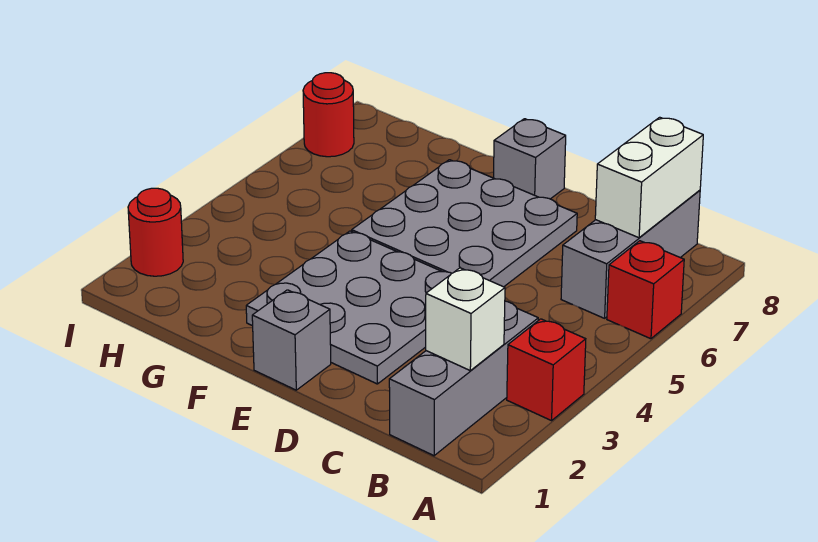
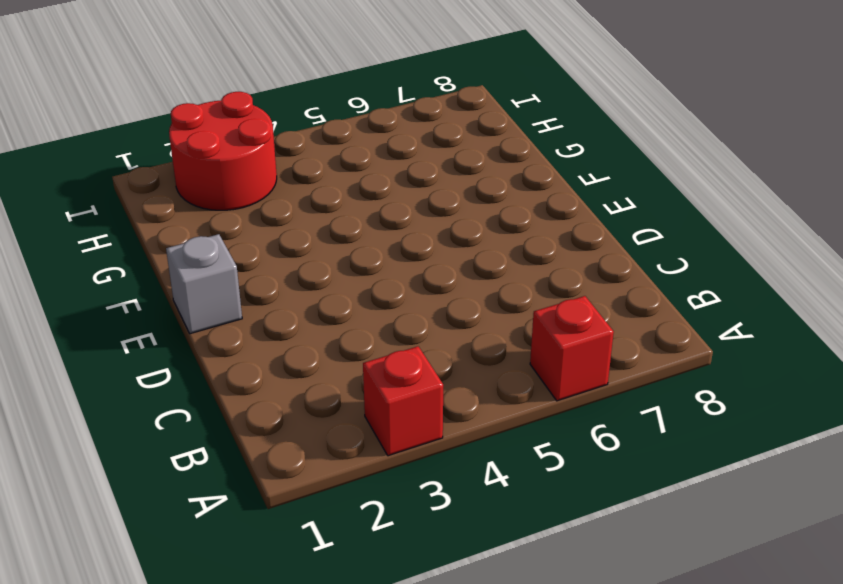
red 2x2 round brick [169,92,277,210] -> red 1x1 round brick [128,188,183,276]
none -> grey 1x3 brick [389,301,538,456]
none -> grey 1x3 brick [561,190,700,318]
none -> grey 3x3 plate [246,231,452,384]

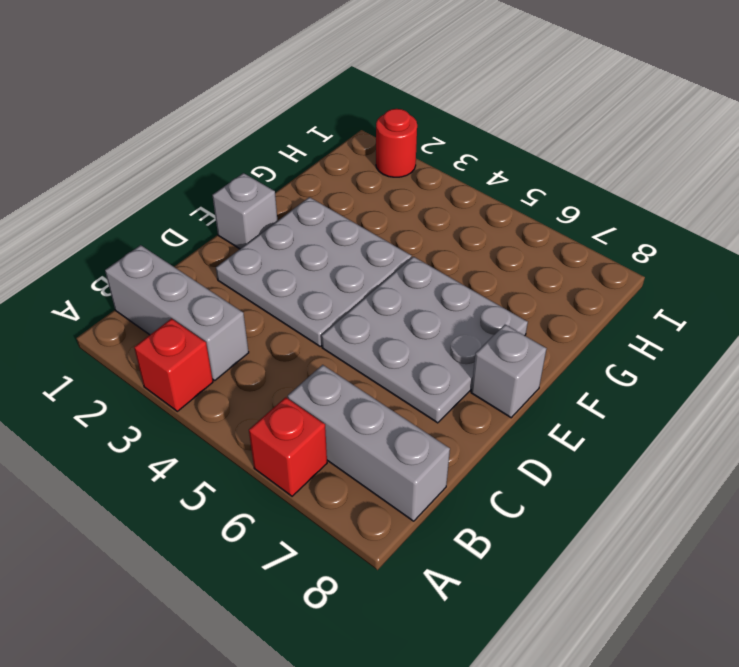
none -> red 1x1 round brick [303,73,354,157]
none -> white 1x1 brick [426,268,505,371]
none -> white 1x2 brick [595,117,703,238]

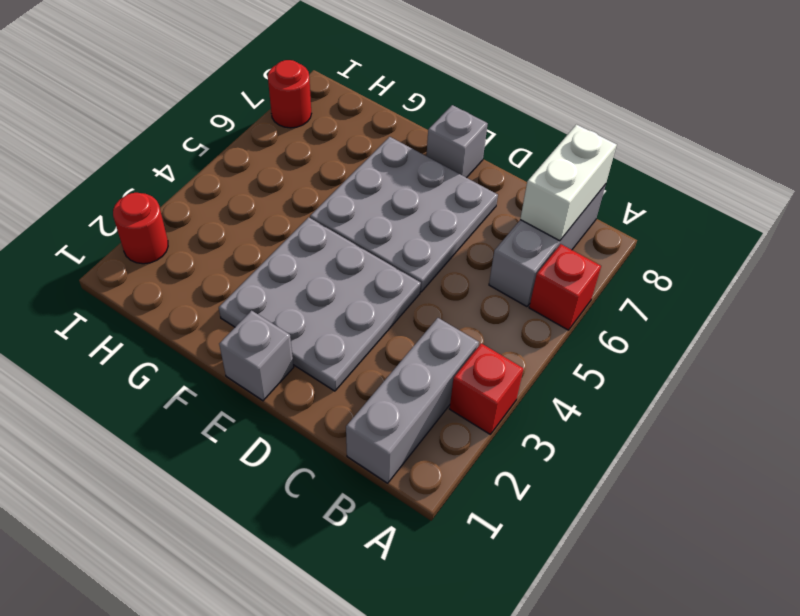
none -> white 1x1 brick [426,268,505,371]

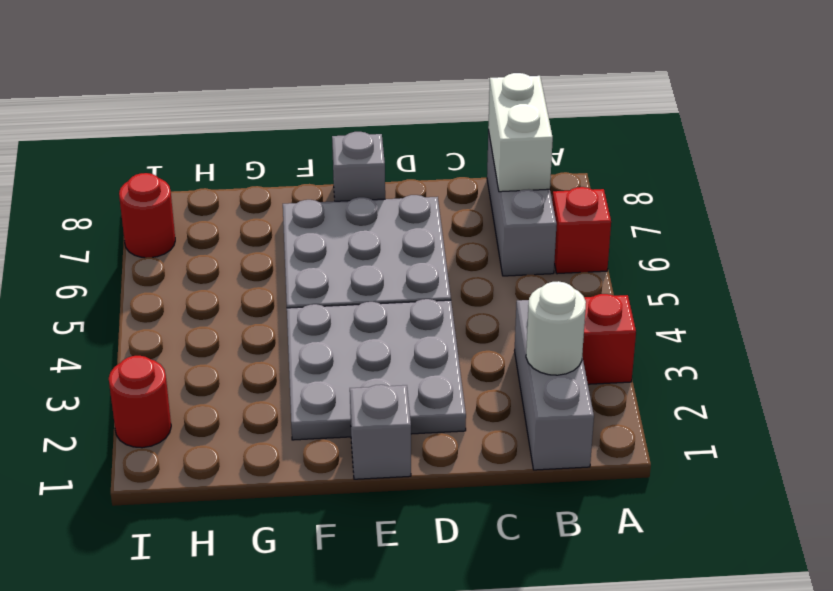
white 1x1 round brick [526,281,586,375] -> white 1x1 brick [426,268,505,371]

